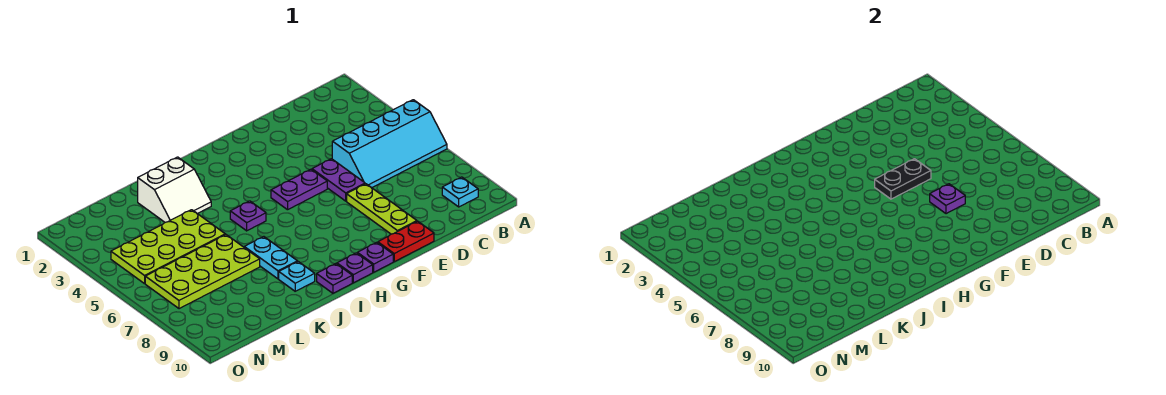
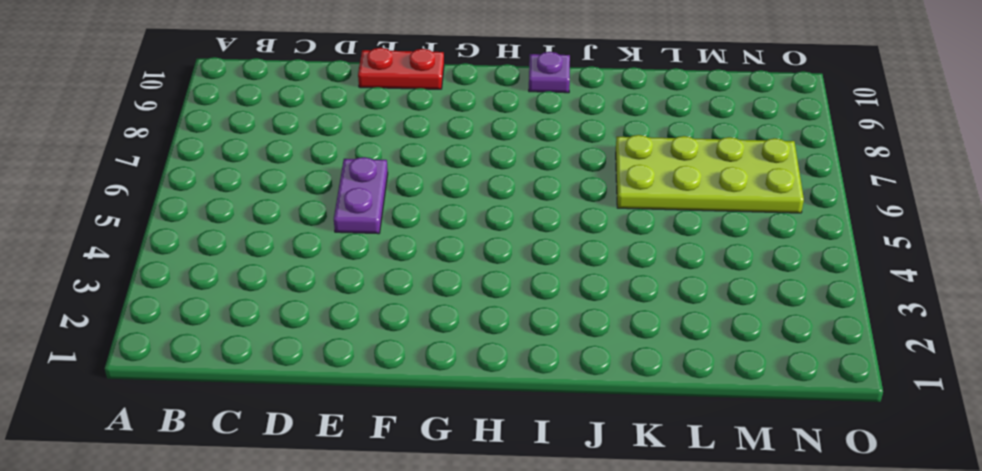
none -> cyan 2x4 slope [332,100,447,188]
none -> cyan 1x1 plate [442,177,478,207]
none -> lime 1x3 plate [347,184,417,234]

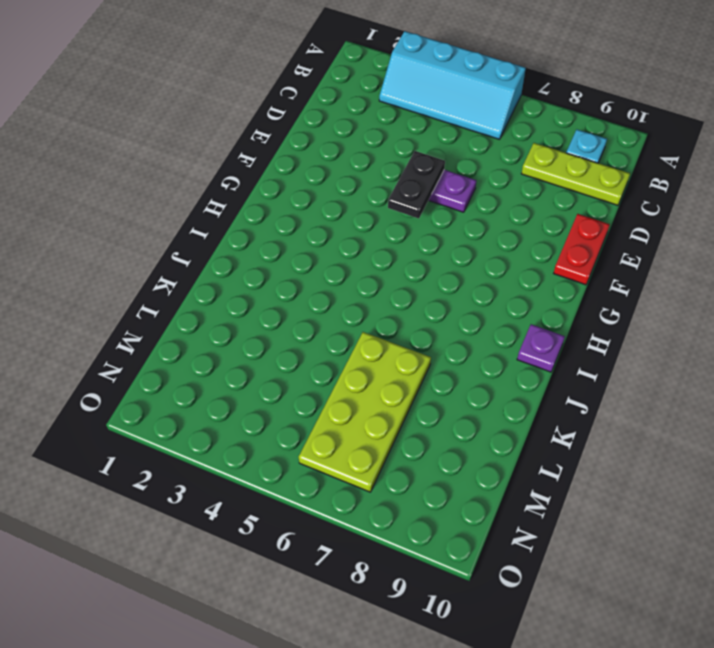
cyan 2x4 slope [379,31,526,139] -> cyan 2x4 slope turned to [332,100,447,188]
lime 1x3 plate [521,143,630,205] -> lime 1x3 plate moved to [347,184,417,234]
none -> purple 1x2 plate [271,169,327,210]
none -> purple 1x1 plate [357,242,393,272]
none -> purple 1x1 plate [337,253,373,283]

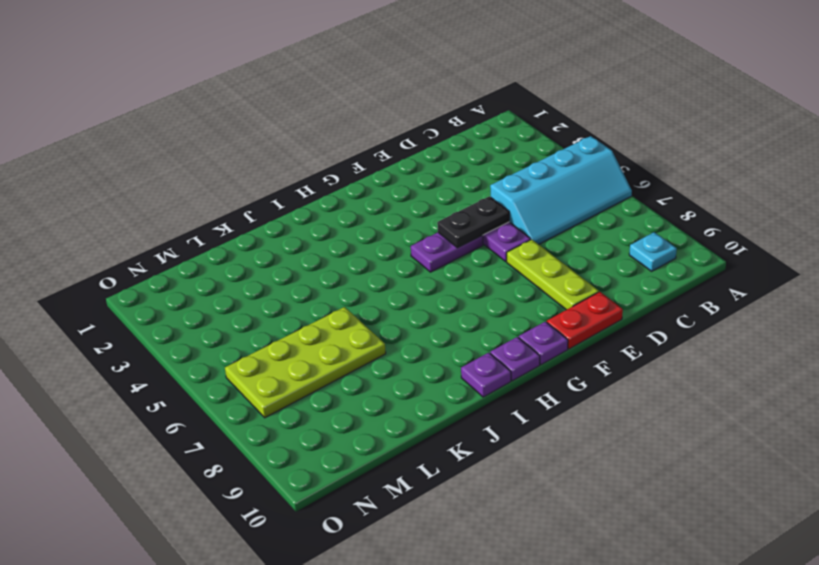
none -> purple 1x1 plate [230,201,266,231]
none -> white 2x2 slope [138,157,211,222]
none -> cyan 1x2 plate [244,237,297,279]

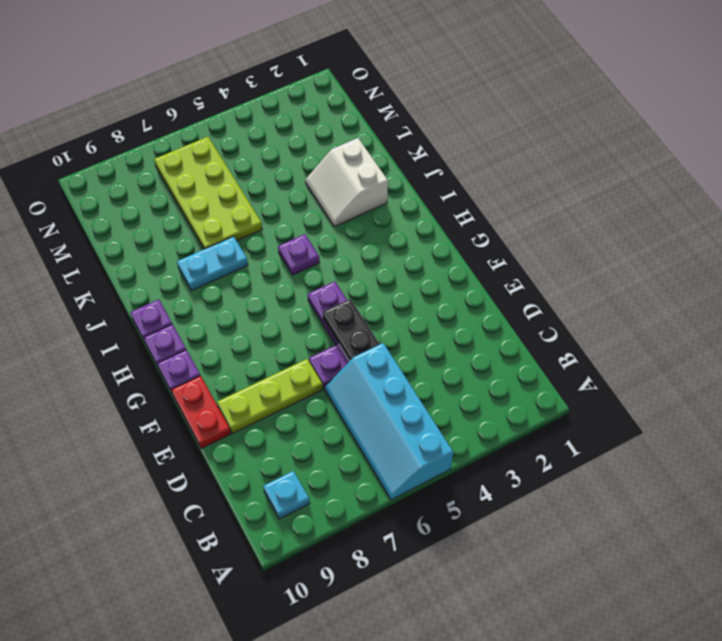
none -> cyan 1x1 plate [279,262,315,291]
none -> lime 2x4 plate [111,210,225,284]
none -> purple 1x1 plate [930,184,965,214]

